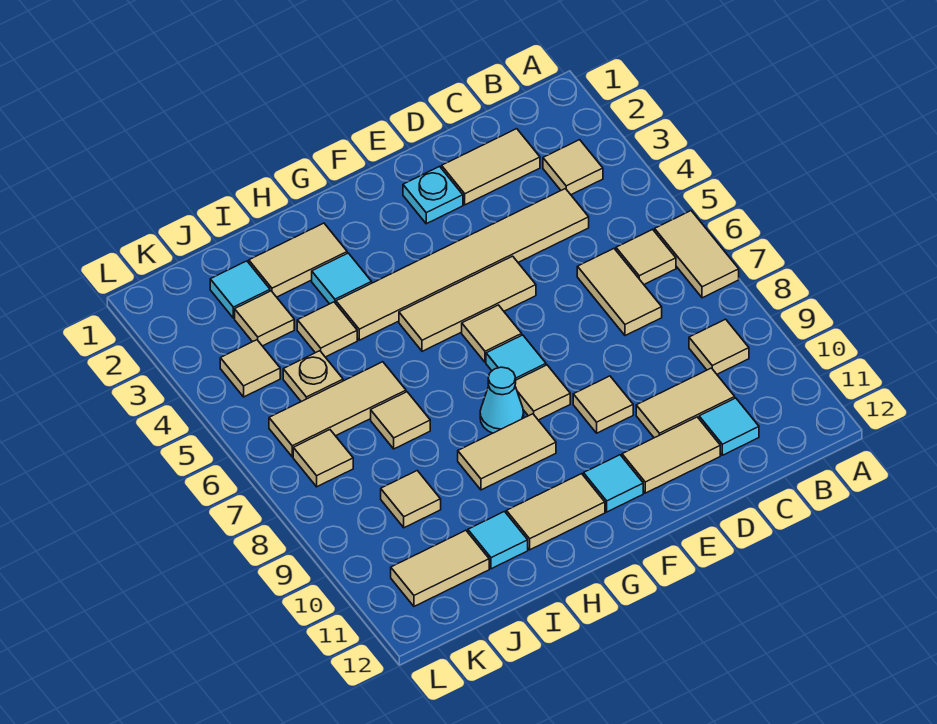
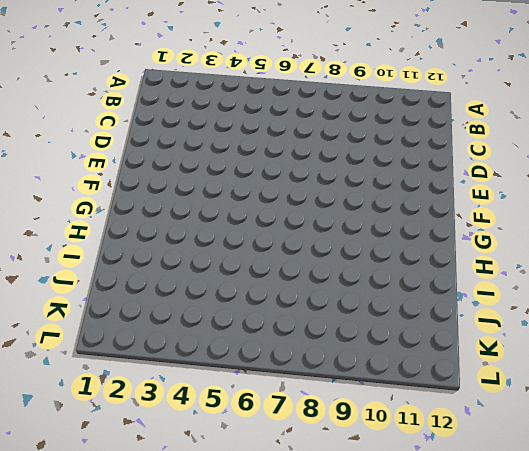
none -> tan 1x2 tile [655,211,739,298]
none -> tan 1x1 tile [543,140,603,195]
none -> tan 1x1 tile [616,229,676,284]
none -> tan 1x1 tile [689,319,749,374]

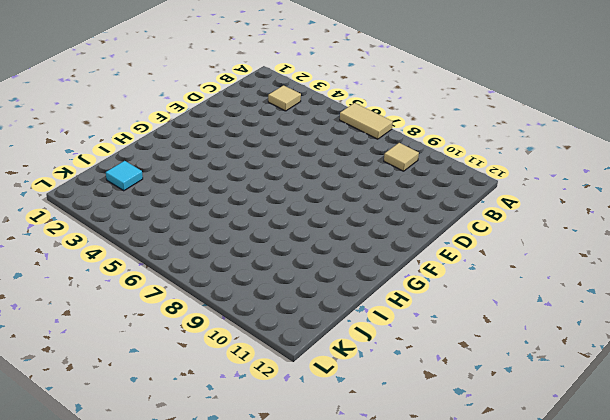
none -> tan 1x1 tile [616,229,676,284]
none -> tan 1x2 tile [442,129,540,205]
none -> tan 1x6 tile [336,189,589,340]
none -> tan 1x2 tile [577,249,662,336]

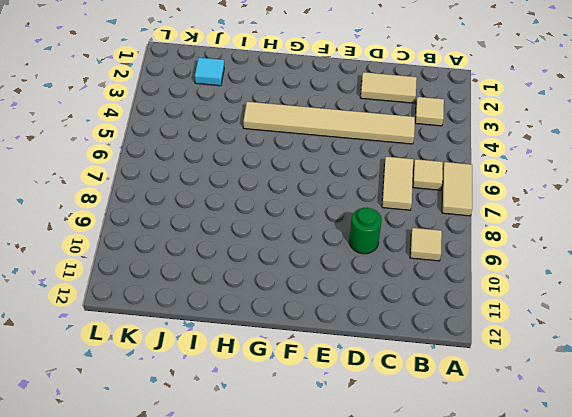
green 1x1 round brick [349,208,382,254] -> none
none -> tan 1x2 tile [636,368,735,438]
none -> cyan 1x1 tile [699,398,759,455]
none -> tan 1x2 tile [622,417,720,493]
none -> cyan 1x1 plate [403,166,463,224]

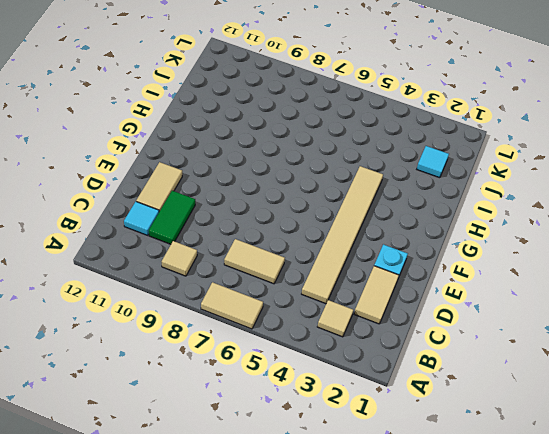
green 1x2 tile [149,191,195,244] -> tan 1x2 tile [636,368,735,438]
none -> tan 1x1 tile [616,229,676,284]
none -> tan 1x3 tile [399,256,536,351]
none -> tan 1x1 tile [573,376,633,433]
none -> tan 1x1 tile [462,305,522,362]

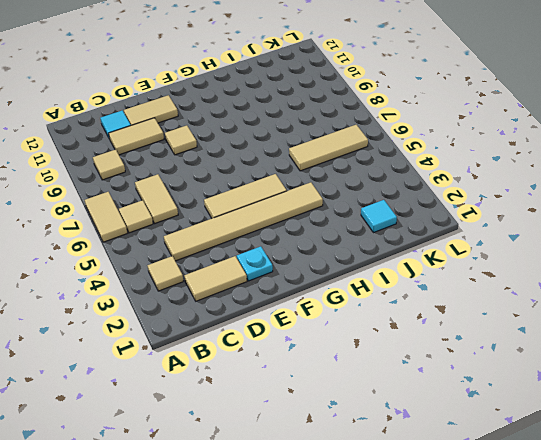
none -> tan 1x1 tile [462,305,522,362]
none -> cyan 1x1 tile [486,335,546,380]
none -> tan 1x1 tile [515,365,570,420]
none -> cyan 1x1 tile [584,455,643,512]

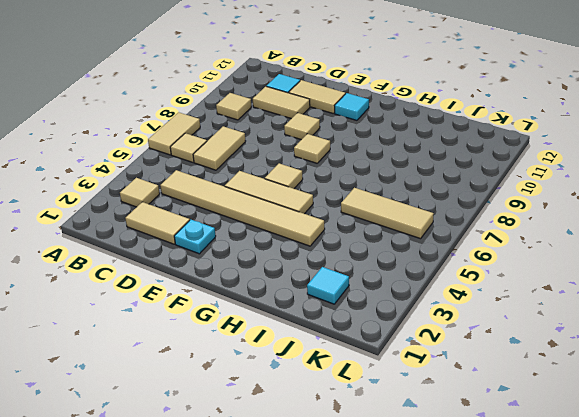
none -> cyan 1x1 tile [486,335,546,380]
none -> cyan 1x1 cone [480,367,524,433]
none -> tan 1x2 tile [458,414,556,490]
none -> tan 1x2 tile [506,474,605,550]

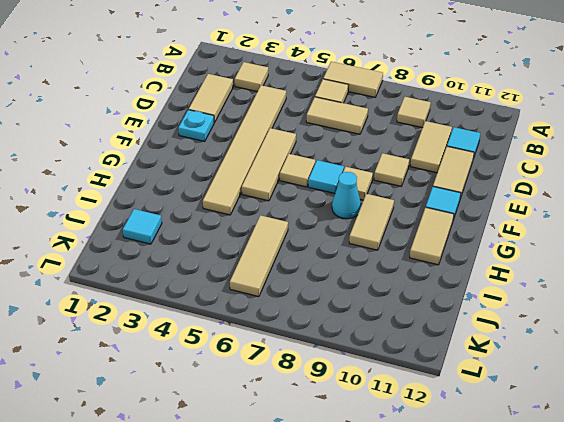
none -> tan 1x2 tile [249,223,347,297]
none -> cyan 1x1 tile [312,253,372,304]
none -> tan 1x1 tile [297,302,357,357]
none -> tan 1x1 tile [371,392,430,449]

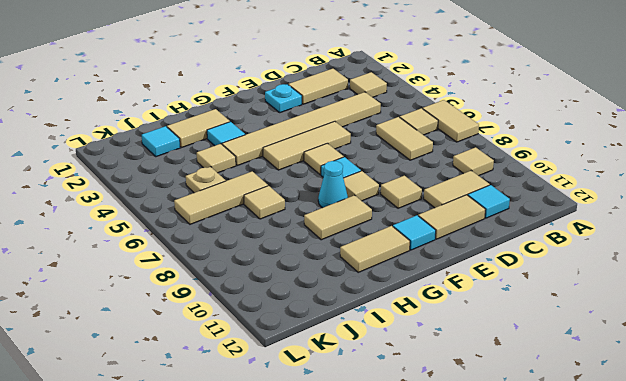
none -> cyan 1x1 tile [468,512,528,569]
none -> tan 1x1 tile [235,291,294,346]
none -> tan 1x1 tile [381,471,441,528]
none -> tan 1x2 tile [391,530,489,606]

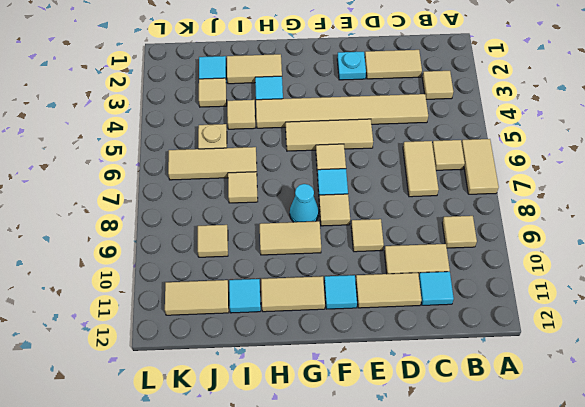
none -> tan 1x1 tile [220,340,280,397]
none -> tan 1x1 tile [293,430,353,487]

